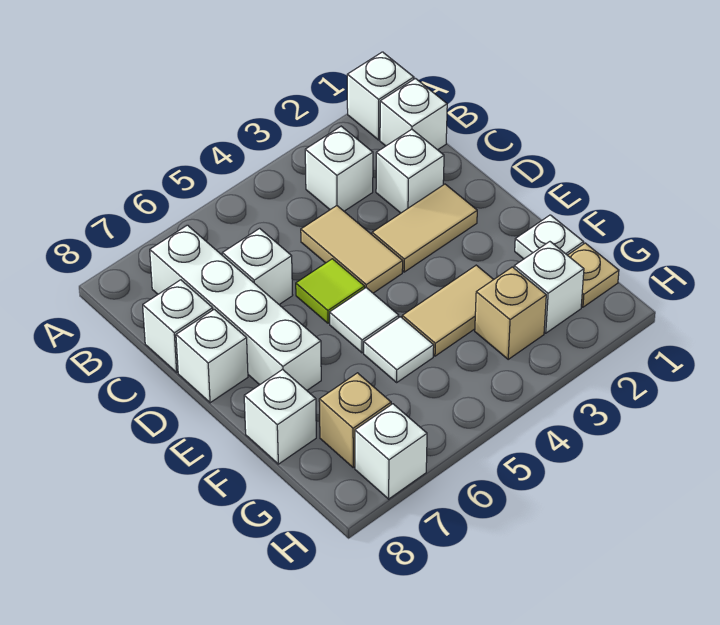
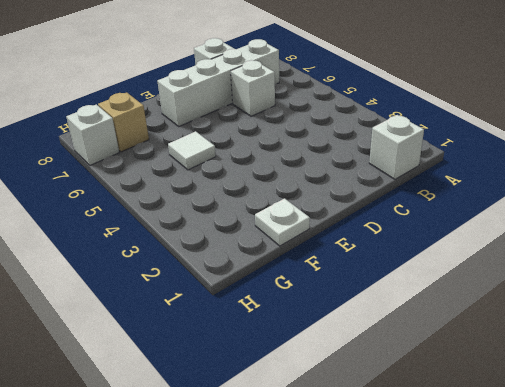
none -> white 1x1 brick [347,52,414,140]
none -> white 1x1 brick [305,126,373,211]
none -> white 1x1 brick [376,129,444,213]

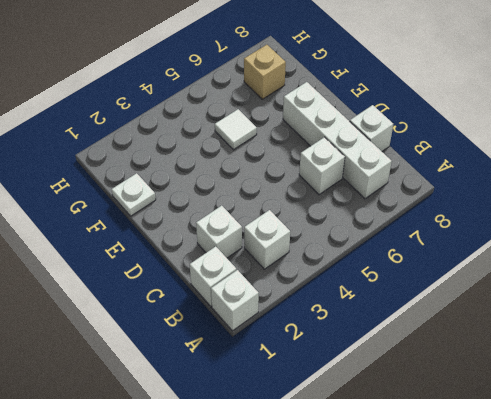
none -> tan 1x2 tile [301,206,403,293]
none -> tan 1x2 tile [372,184,477,272]
none -> lime 1x1 tile [296,259,365,323]

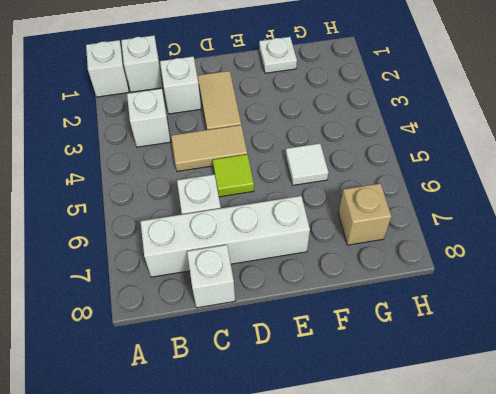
none -> white 1x1 brick [176,309,248,403]
none -> white 1x1 tile [330,288,399,353]
none -> tan 1x2 tile [402,265,494,356]

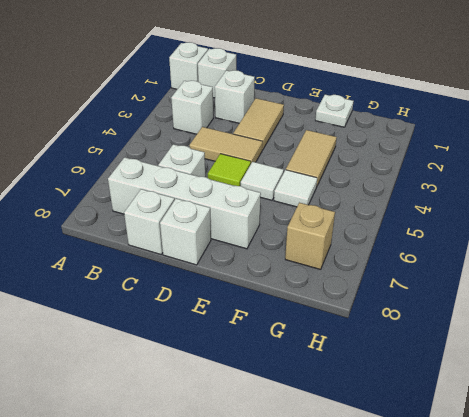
none -> white 1x1 brick [244,370,316,464]
none -> tan 1x1 plate [568,243,619,307]
none -> white 1x1 brick [514,242,584,333]

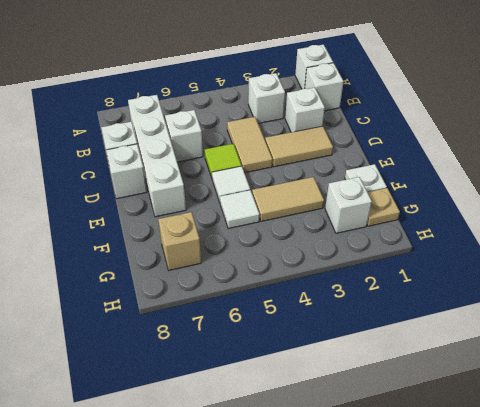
none -> white 1x1 brick [244,370,316,464]
none -> tan 1x1 brick [475,267,546,359]
none -> white 1x1 brick [355,404,427,499]

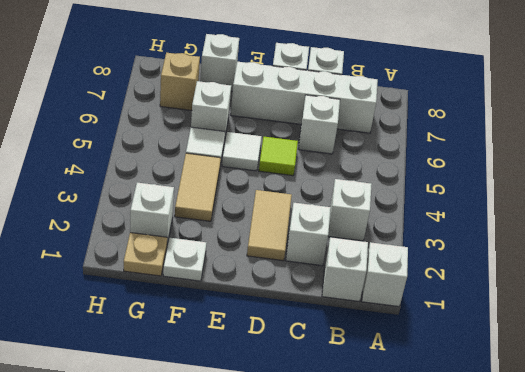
white 1x1 brick [191,81,231,135] -> white 1x1 brick moved to [355,404,427,499]
none -> tan 1x2 tile [301,206,403,293]
none -> tan 1x1 brick [475,267,546,359]

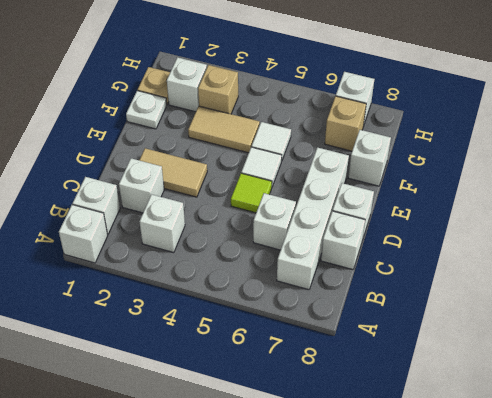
none -> tan 1x2 tile [301,206,403,293]

